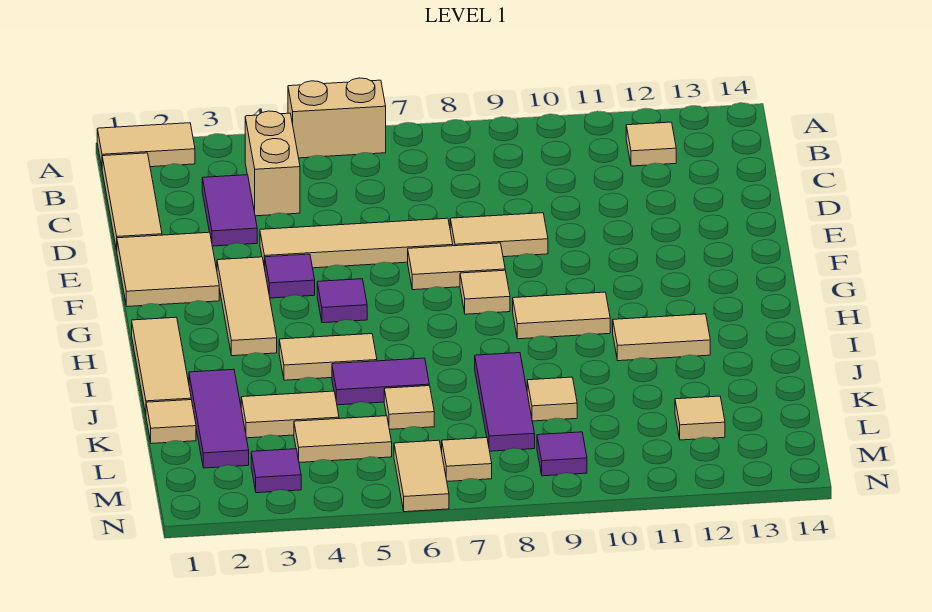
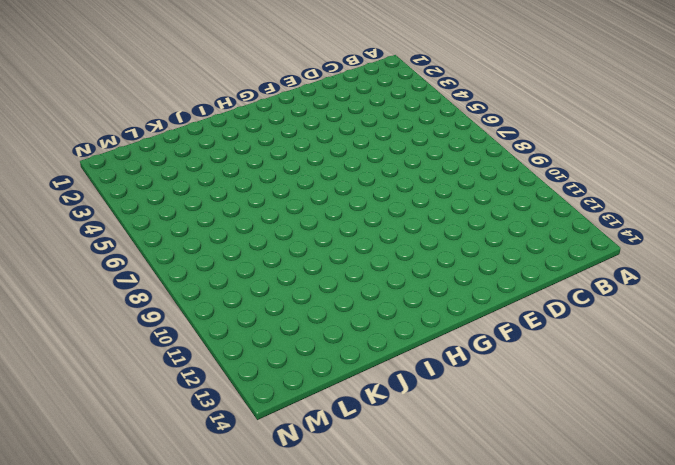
none -> tan 1x2 tile [97,123,195,167]
none -> tan 1x2 brick [288,78,386,158]
none -> tan 1x3 tile [102,153,162,250]
none -> tan 1x2 brick [245,111,300,216]

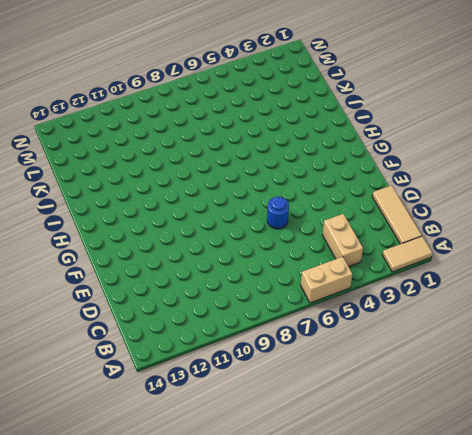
blue 1x1 round brick [267,197,289,229] -> tan 1x4 tile [260,218,453,268]
none -> tan 1x1 tile [626,122,676,166]
none -> purple 1x2 tile [202,175,257,246]
none -> tan 2x2 tile [117,232,219,306]
none -> tan 1x2 tile [450,213,548,257]

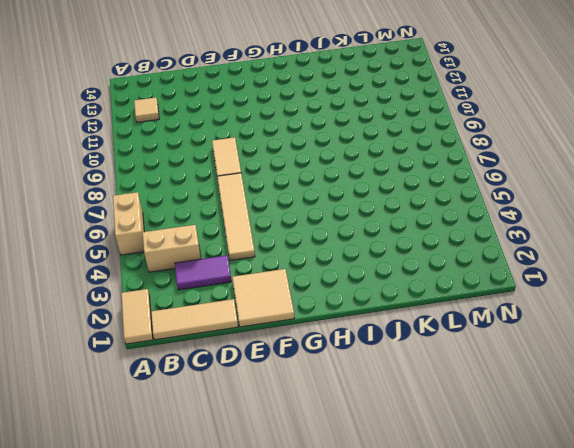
none -> tan 1x3 tile [217,257,277,356]
none -> purple 1x1 tile [265,254,315,298]
none -> tan 1x2 tile [408,243,505,290]
none -> purple 1x1 tile [317,279,367,323]

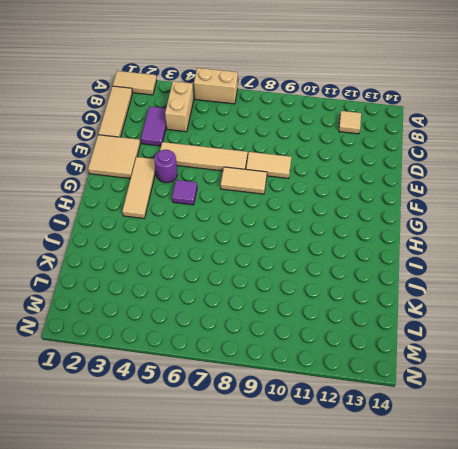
purple 1x1 round brick [154,150,177,183] -> purple 1x1 tile [265,254,315,298]
none -> tan 1x1 tile [460,270,510,314]
none -> tan 1x3 tile [132,317,191,414]
none -> tan 1x2 tile [513,292,610,339]
none -> tan 1x2 tile [279,334,377,380]

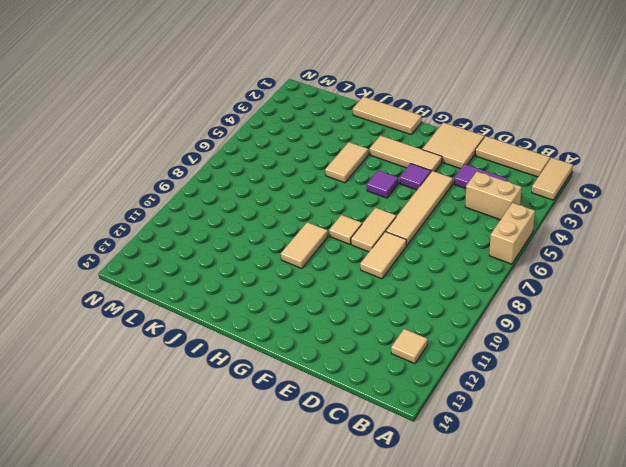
none -> tan 1x2 tile [613,314,710,361]
none -> purple 1x3 tile [189,369,249,468]
none -> purple 1x2 tile [332,358,429,405]
none -> purple 1x3 tile [475,353,535,451]

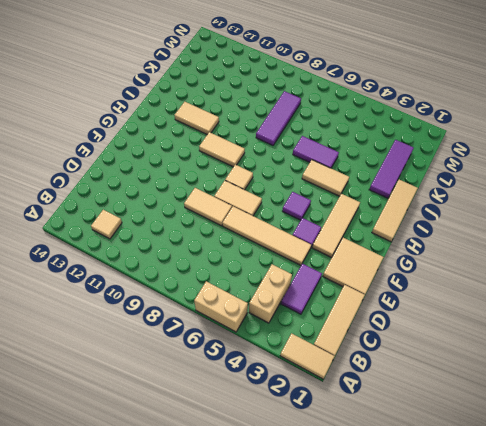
none -> tan 1x1 tile [146,400,196,444]
none -> tan 1x2 tile [241,391,339,438]
none -> tan 1x1 tile [384,386,434,430]
none -> tan 1x1 tile [527,377,577,421]

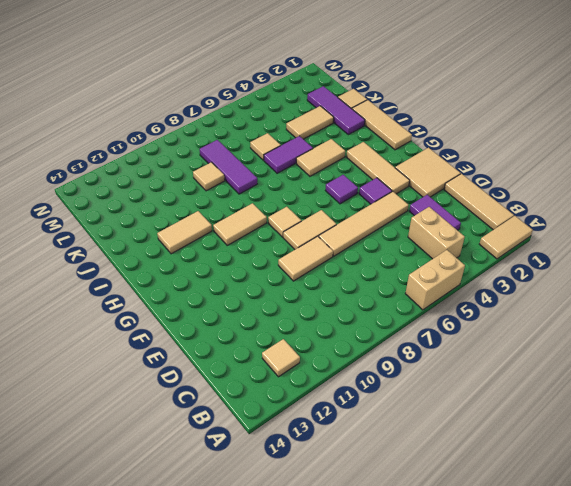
none -> tan 1x2 tile [294,416,392,462]
none -> tan 1x1 tile [675,396,725,440]
none -> purple 1x1 tile [251,449,301,493]
none -> tan 1x2 tile [394,440,449,512]

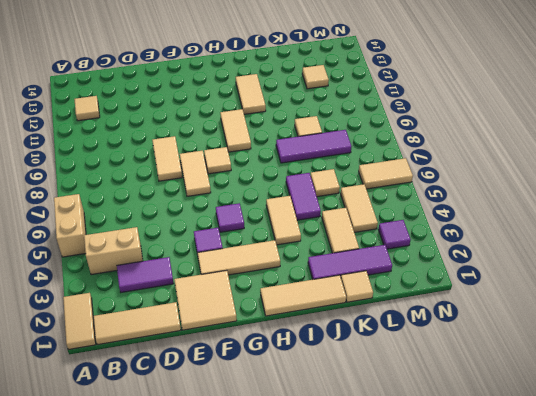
none -> tan 1x4 tile [260,218,453,268]
none -> tan 1x1 tile [442,438,492,481]
none -> purple 1x1 tile [537,432,587,476]

